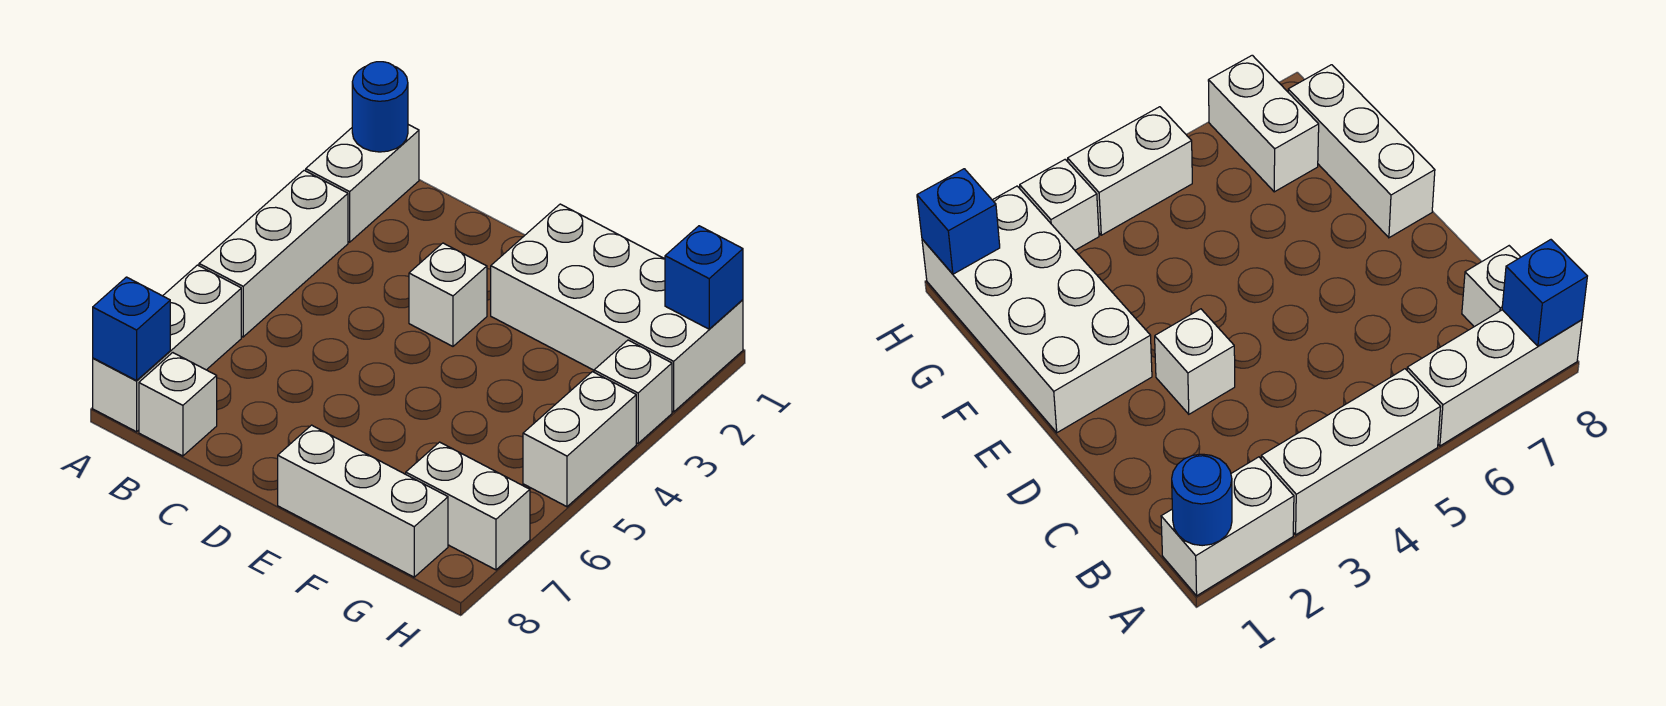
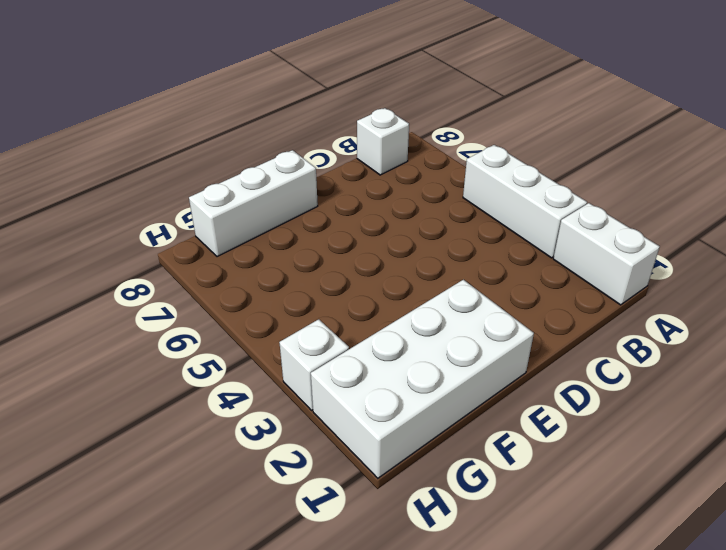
none -> white 1x3 brick [93,265,241,432]
none -> white 1x1 brick [409,243,487,346]
none -> white 1x2 brick [406,442,530,570]

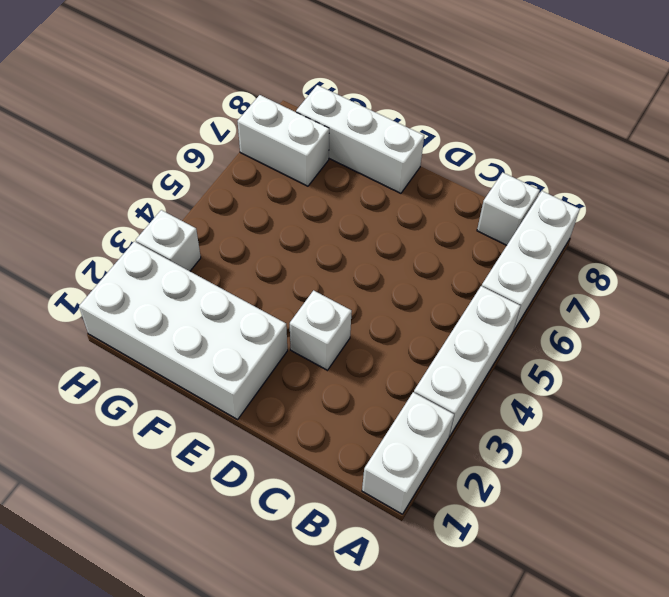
none -> white 1x2 brick [523,372,636,507]
none -> blue 1x1 round brick [352,62,408,152]
none -> blue 1x1 brick [93,277,170,381]

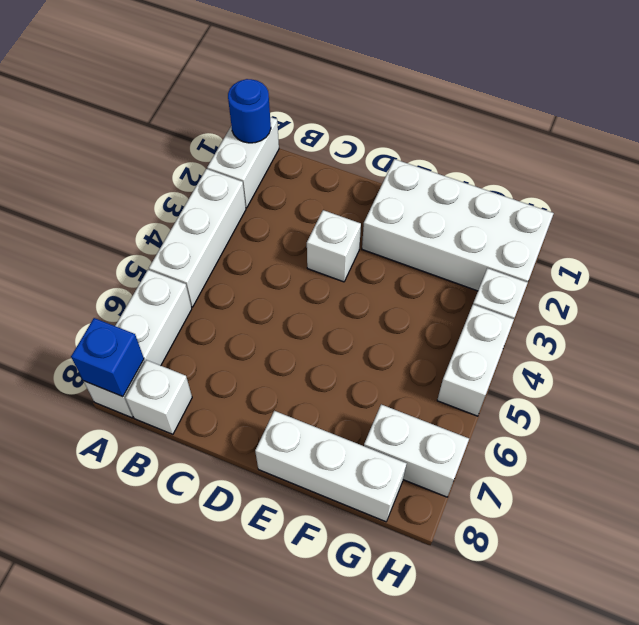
none -> blue 1x1 brick [665,226,743,329]

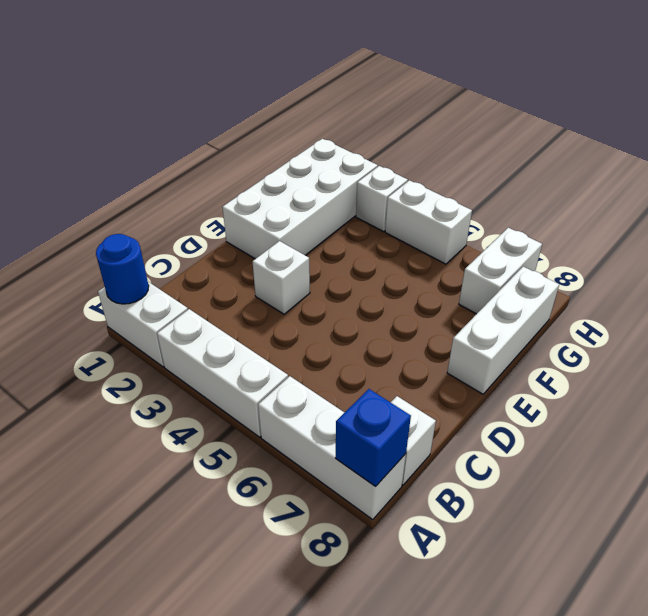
none -> blue 1x1 brick [665,226,743,329]

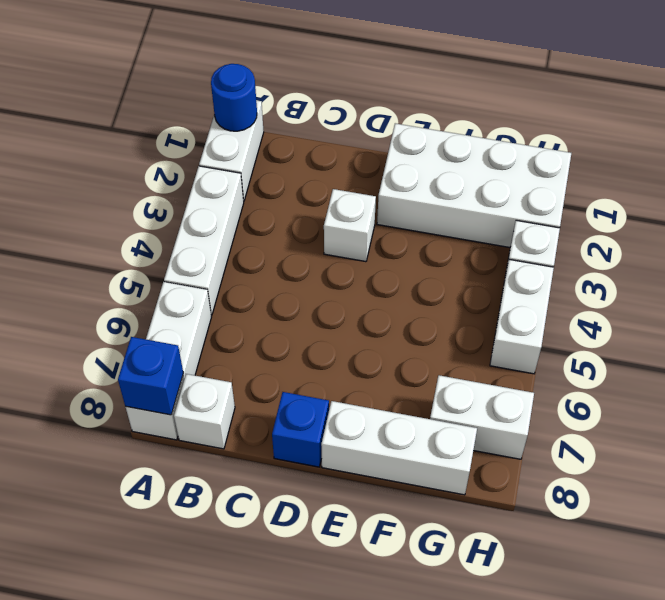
blue 1x1 brick [272,392,329,467] -> blue 1x1 brick moved to [665,226,743,329]

